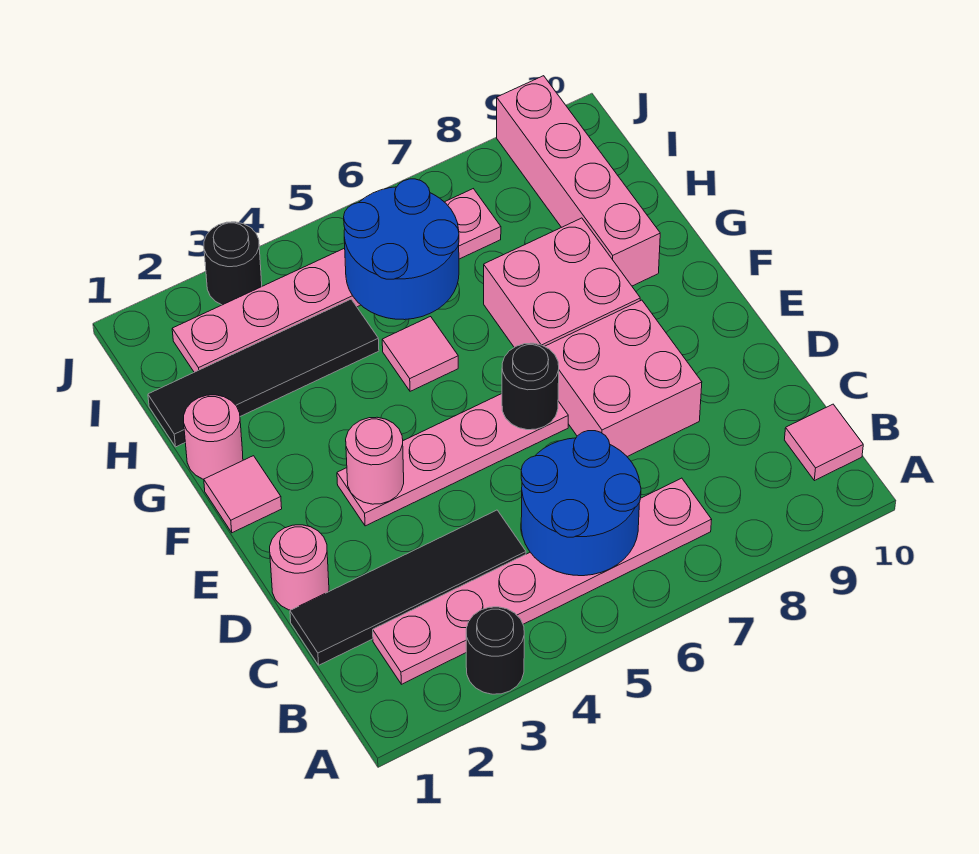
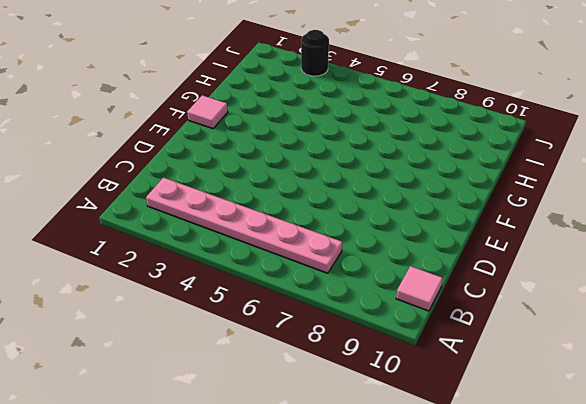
none -> black 1x1 round brick [466,607,524,694]
none -> black 1x4 tile [290,510,526,665]
none -> pink 1x1 round brick [270,525,329,610]

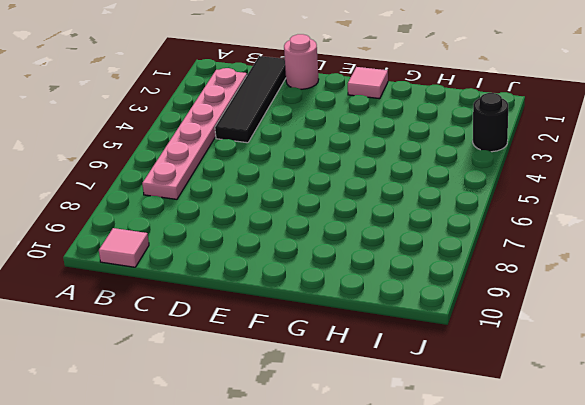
none -> black 1x1 round brick [466,607,524,694]
none -> pink 2x2 brick [545,300,702,457]
none -> pink 1x4 plate [337,394,568,526]

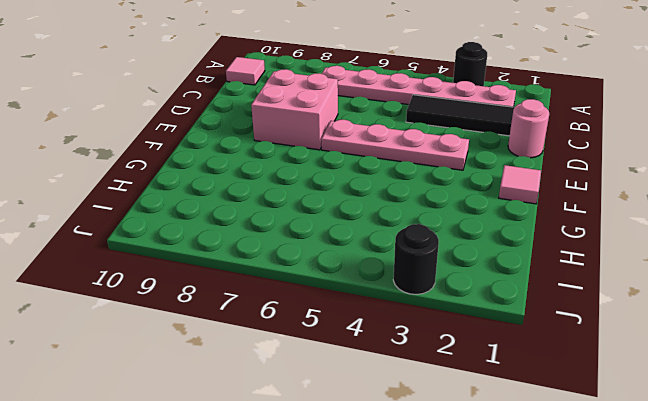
none -> pink 2x2 brick [484,218,640,347]
none -> pink 1x1 round brick [184,395,243,479]
none -> pink 1x1 tile [382,317,458,391]

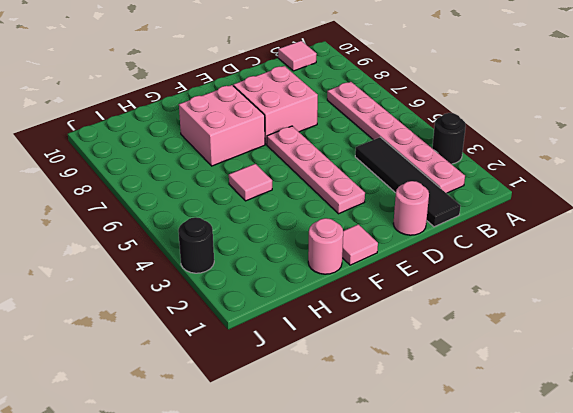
none -> pink 1x4 brick [497,76,660,286]
none -> black 1x4 tile [148,299,379,447]
none -> pink 1x6 plate [172,189,501,372]

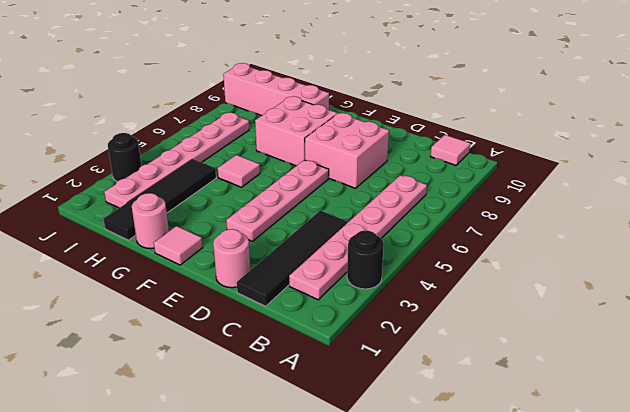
none -> blue 2x2 round brick [521,431,641,576]
none -> pink 1x1 round brick [346,417,404,504]
none -> black 1x1 round brick [502,343,559,430]

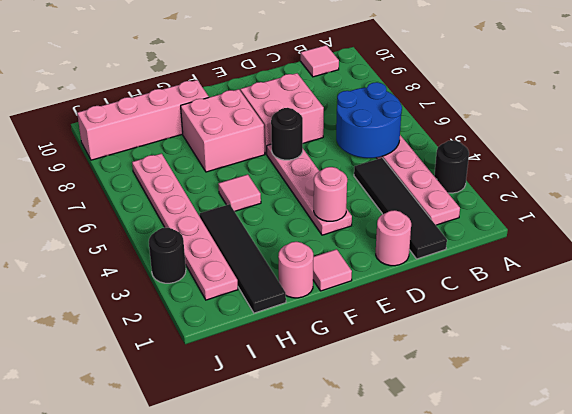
none -> blue 2x2 round brick [344,179,459,320]

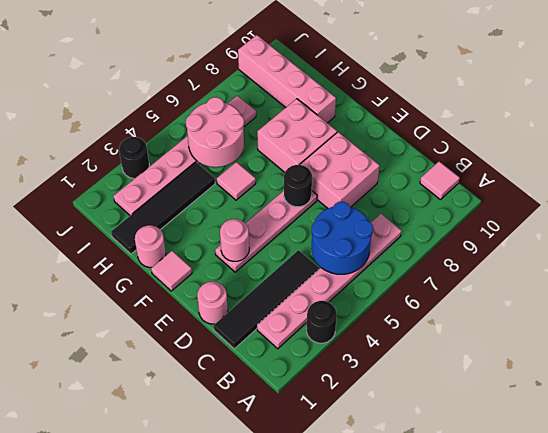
pink 2x2 round brick [186,97,244,167] -> blue 2x2 round brick [344,179,459,320]

